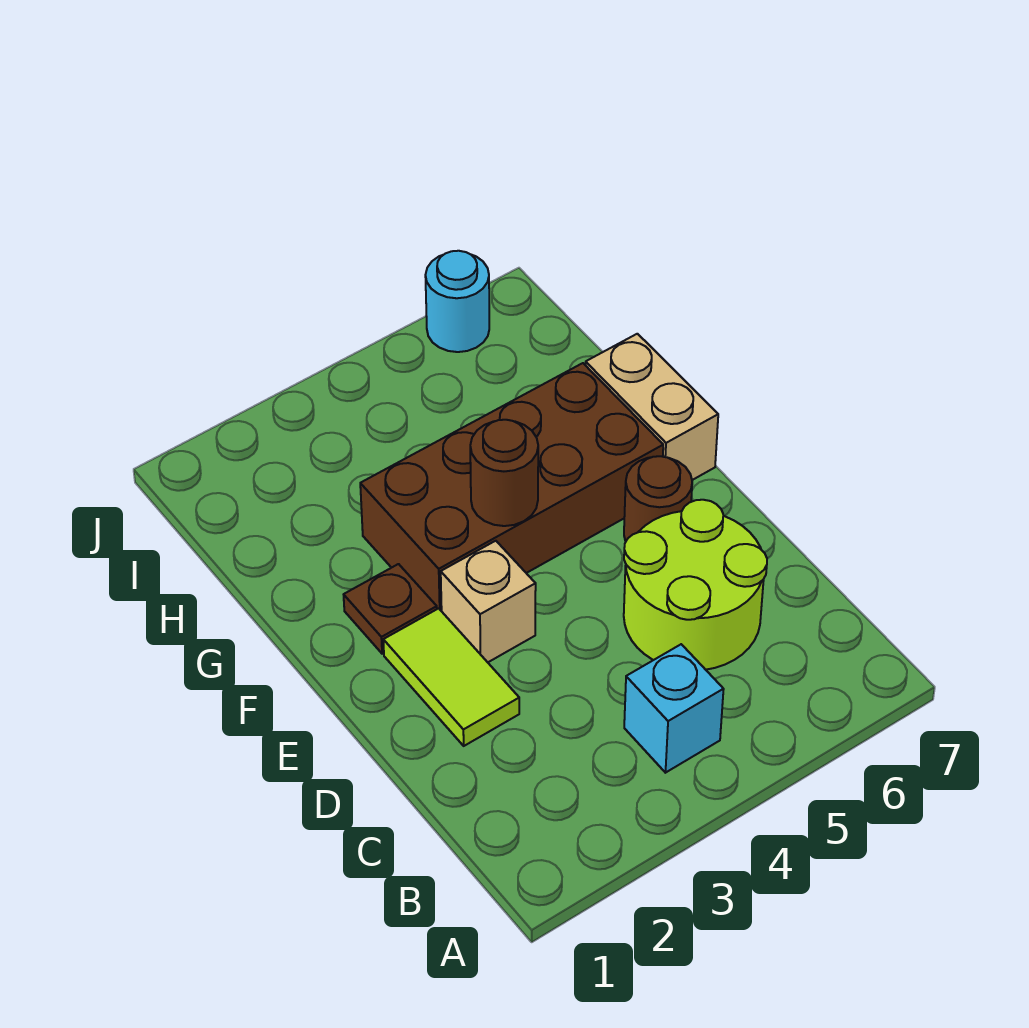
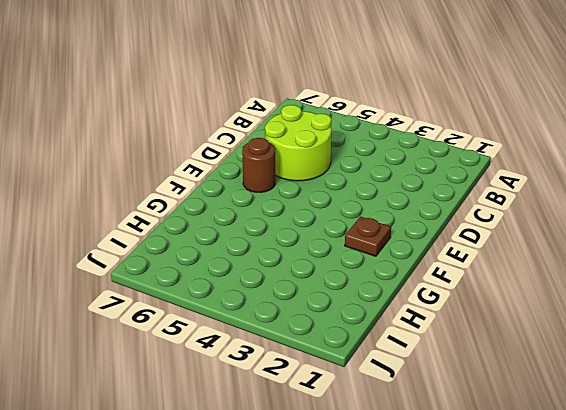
none -> cyan 1x1 brick [624,644,724,773]
none -> lime 1x2 tile [383,608,519,746]

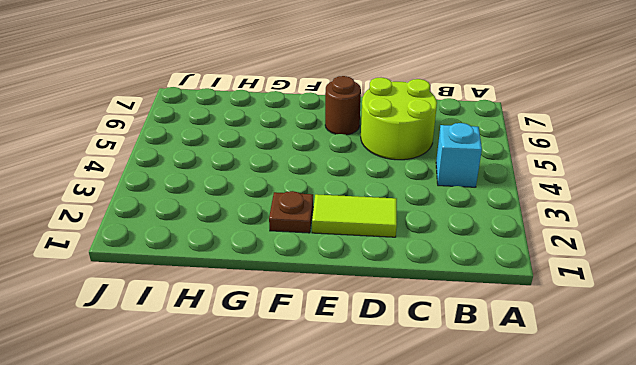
none -> tan 1x1 brick [441,541,536,662]
none -> brown 2x4 brick [360,363,663,611]

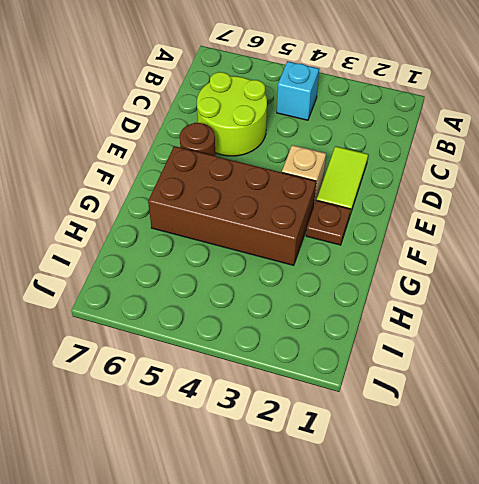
none -> tan 1x2 brick [586,334,718,480]
none -> cyan 1x1 round brick [425,251,489,352]

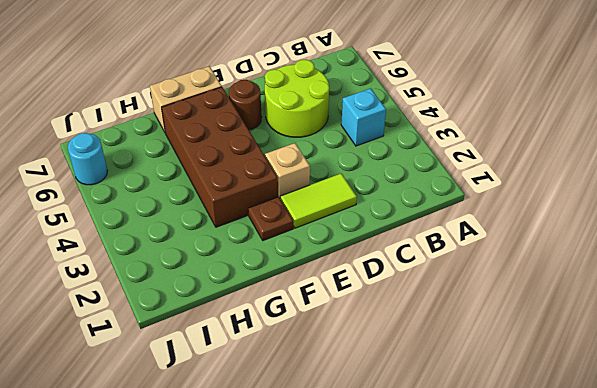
none -> brown 1x1 round brick [470,420,538,526]

